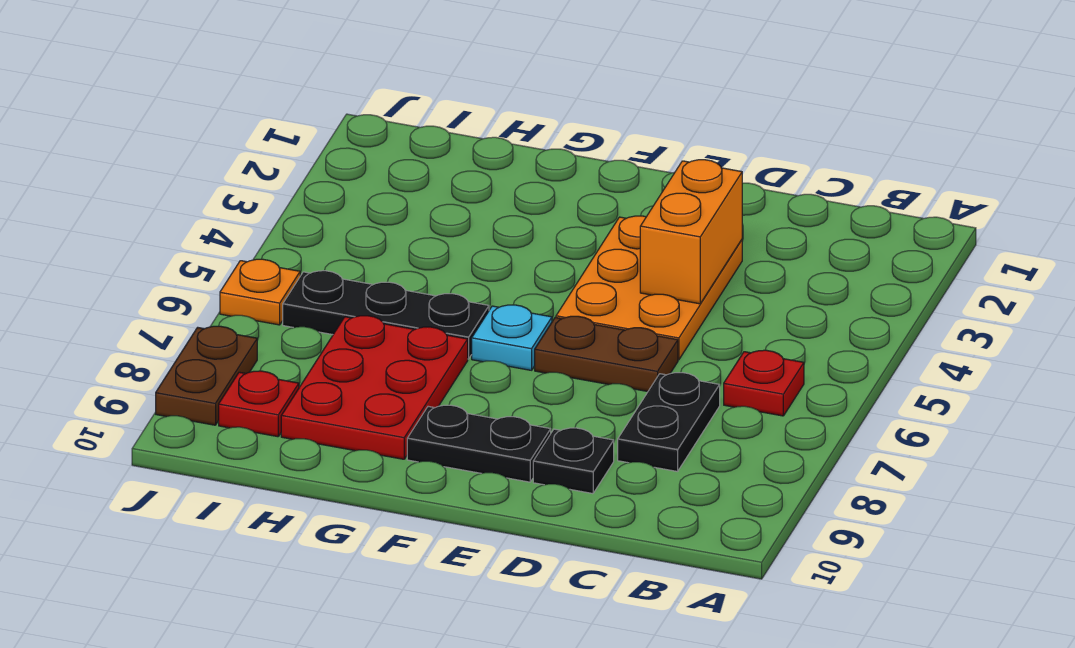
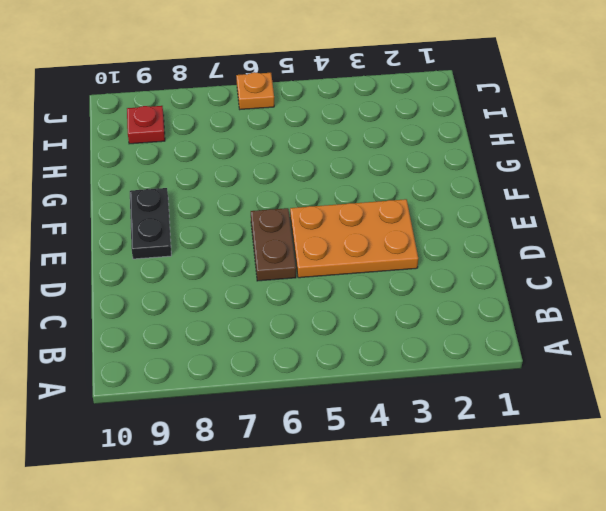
none -> red 1x1 plate [724,350,804,416]
none -> black 1x2 plate [618,373,720,472]
none -> black 1x1 plate [533,428,614,494]

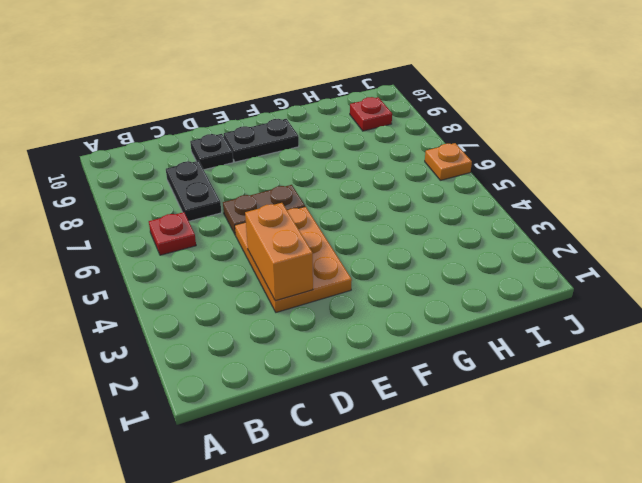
none -> cyan 1x1 plate [472,305,552,370]
none -> black 1x3 plate [283,271,489,359]
none -> red 2x3 plate [281,316,468,459]

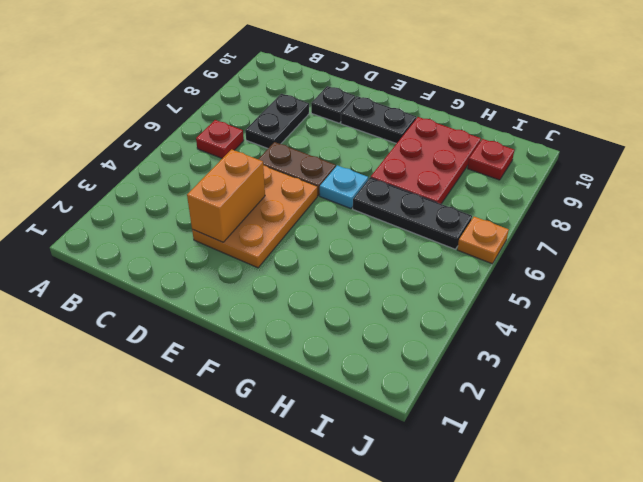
none -> brown 1x2 plate [156,326,257,425]

